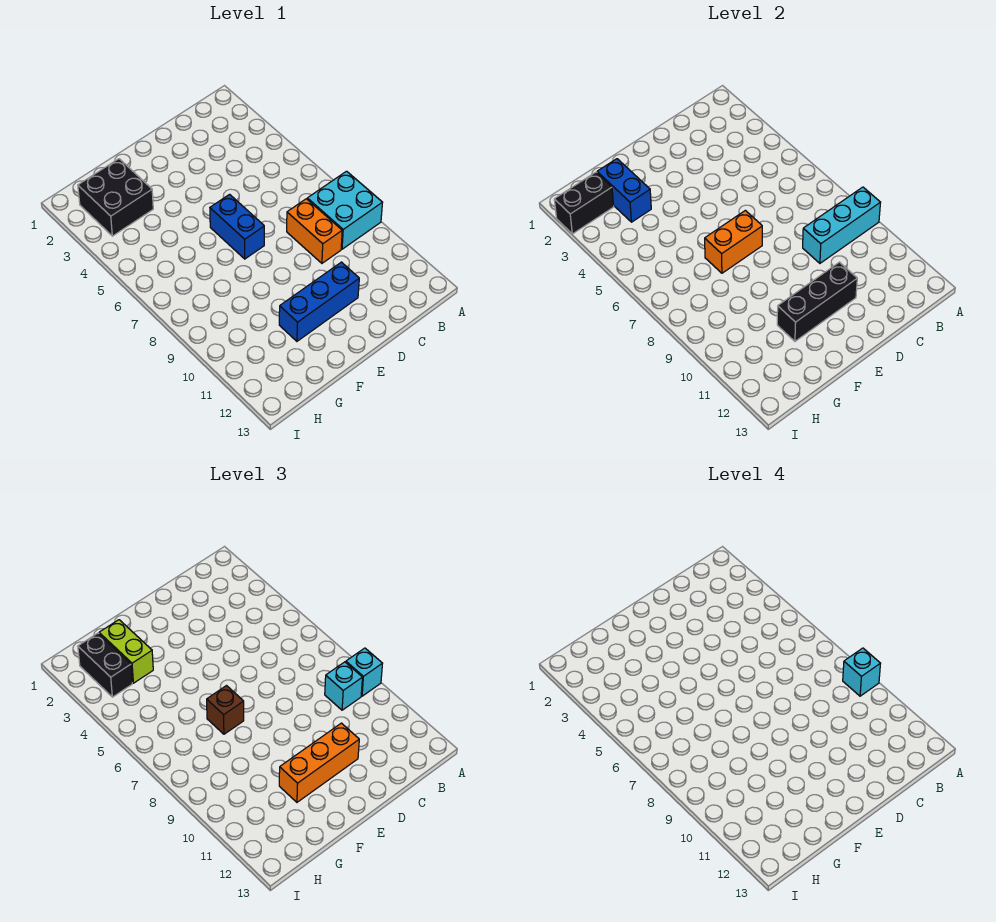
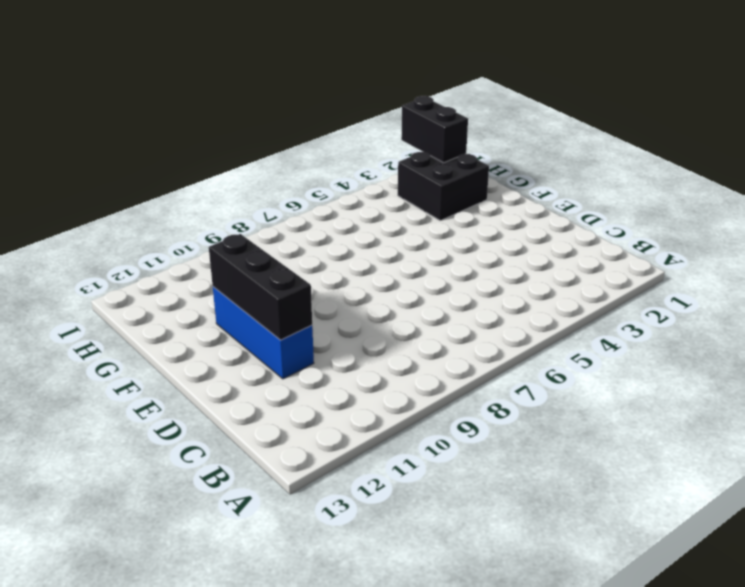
none -> cyan 2x2 brick [307,171,383,249]
none -> orange 1x2 brick [287,199,342,263]
none -> blue 1x2 brick [210,194,264,259]

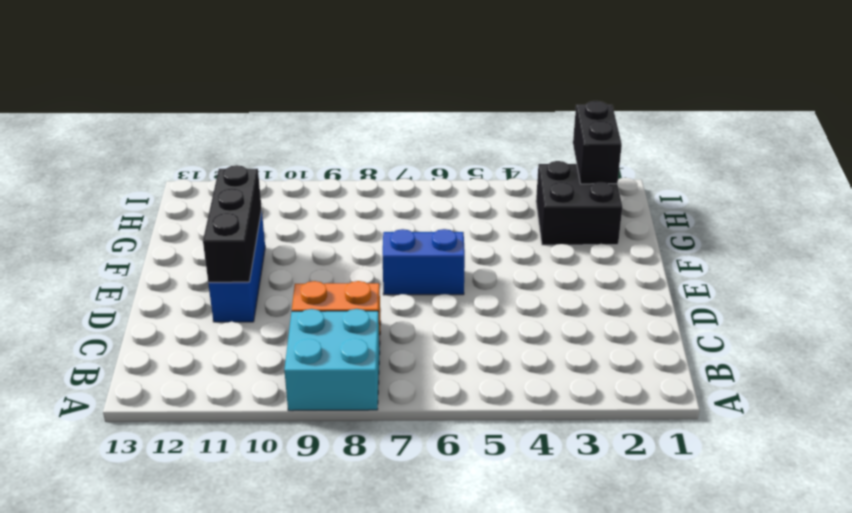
none -> cyan 1x3 brick [803,187,881,263]
none -> orange 1x2 brick [705,210,762,273]
none -> blue 1x2 brick [597,159,651,222]

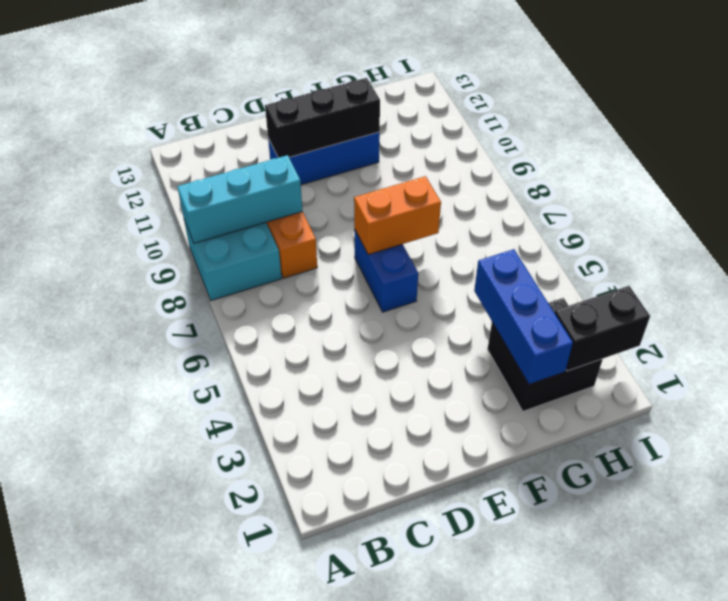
blue 1x3 brick [474,249,573,384] -> blue 1x2 brick [597,159,651,222]
none -> cyan 1x1 brick [346,648,383,696]
none -> cyan 1x1 brick [325,662,363,710]
none -> orange 1x3 brick [279,723,359,802]

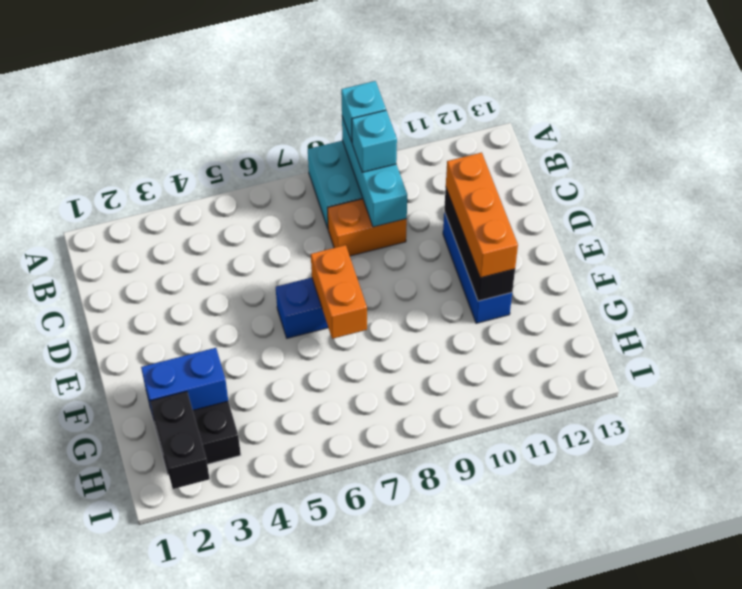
none -> brown 1x1 brick [207,686,244,734]
none -> lime 1x2 brick [99,620,153,683]
none -> black 1x2 brick [78,633,132,697]

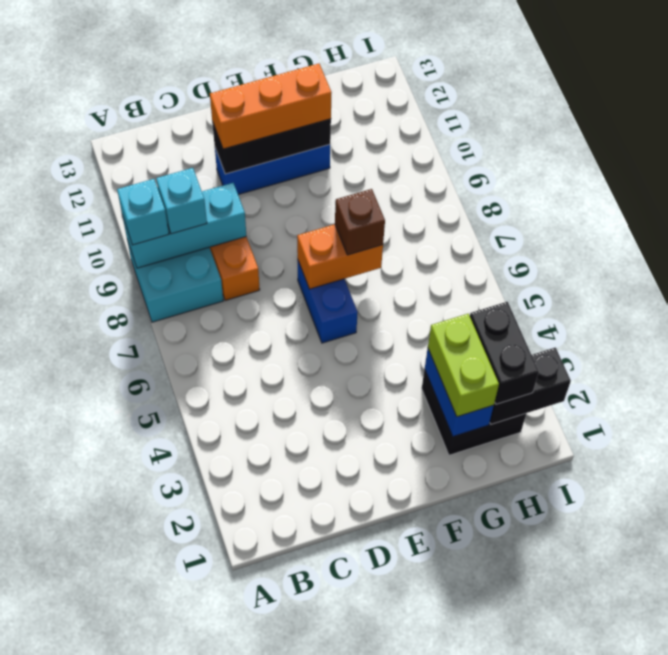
none -> cyan 1x1 brick [843,648,881,696]

